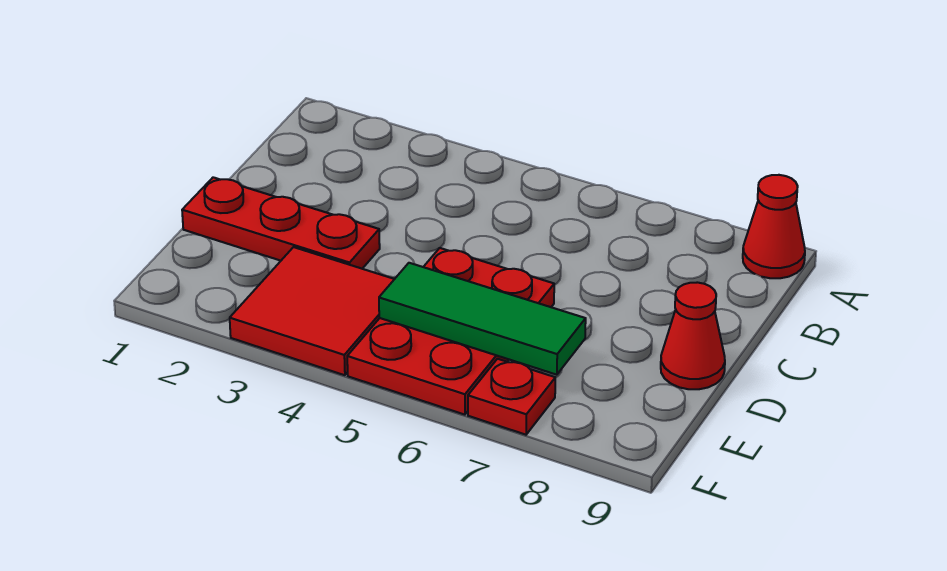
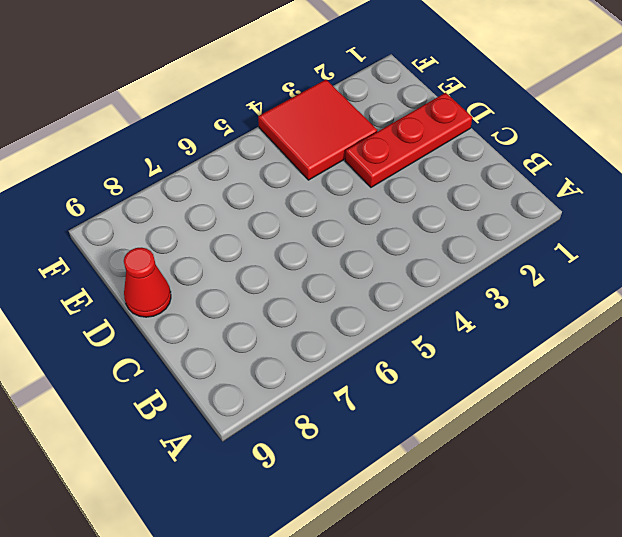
none -> red 1x1 cone [743,175,805,278]
none -> red 2x3 plate [347,248,554,415]

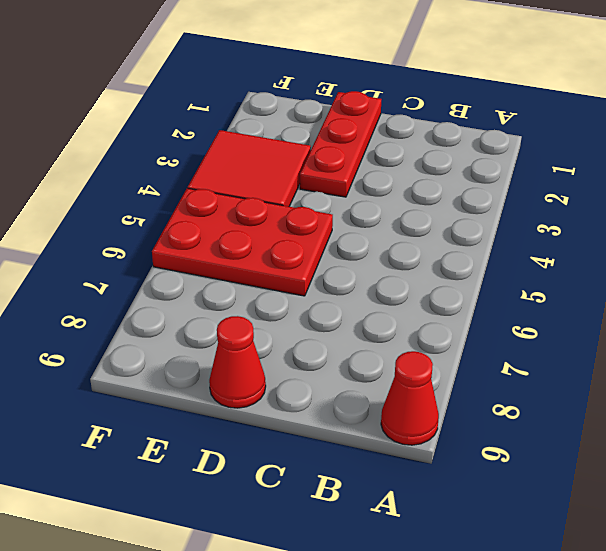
none -> red 1x1 plate [468,359,555,435]
none -> green 1x3 tile [379,263,586,375]

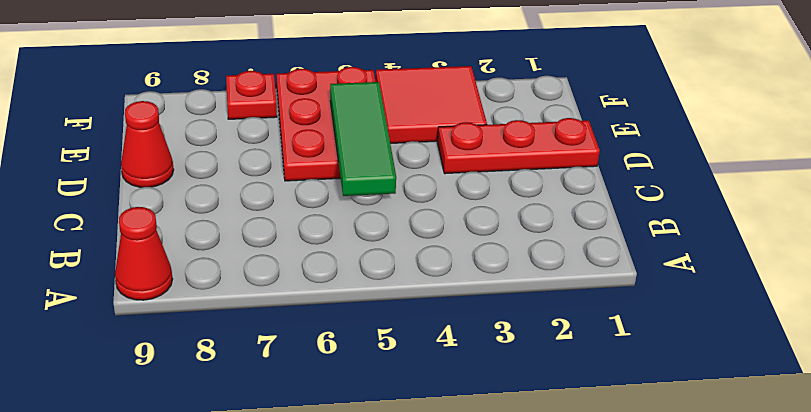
green 1x3 tile [330,82,396,196] -> green 1x3 tile turned to [379,263,586,375]

